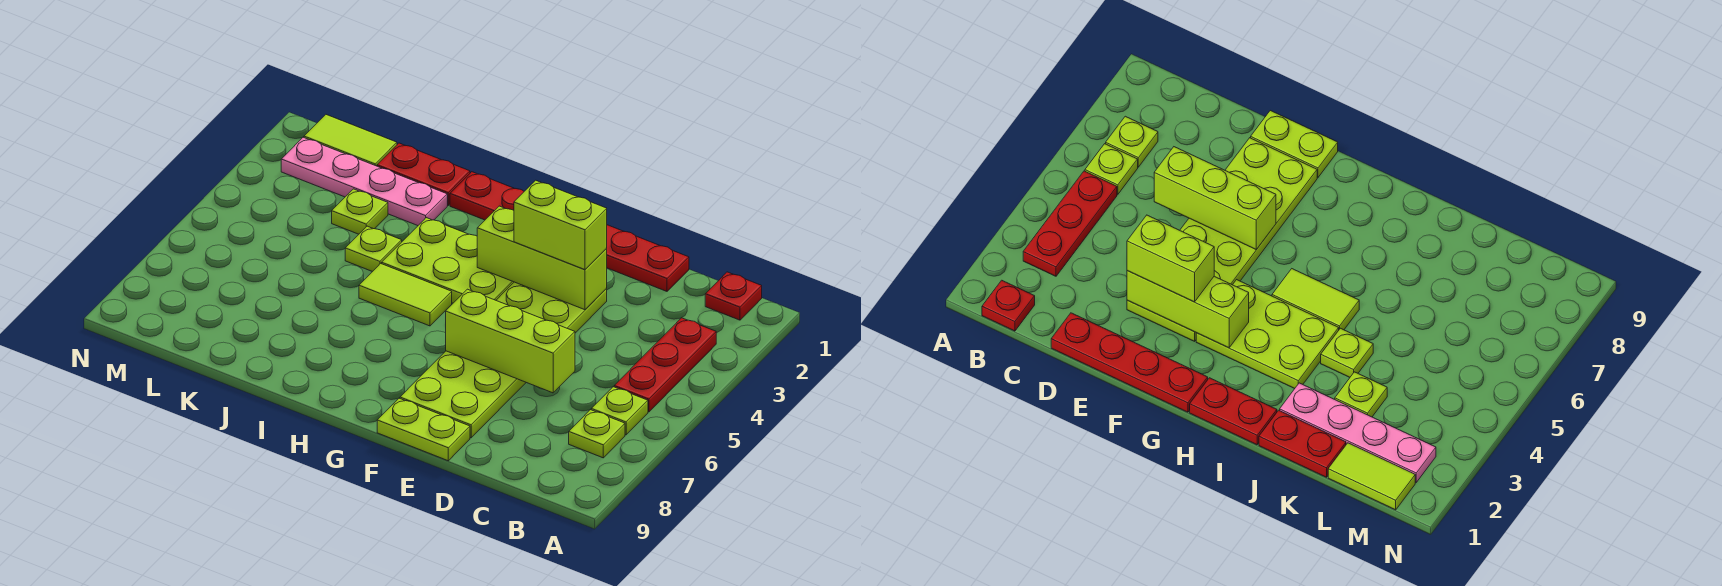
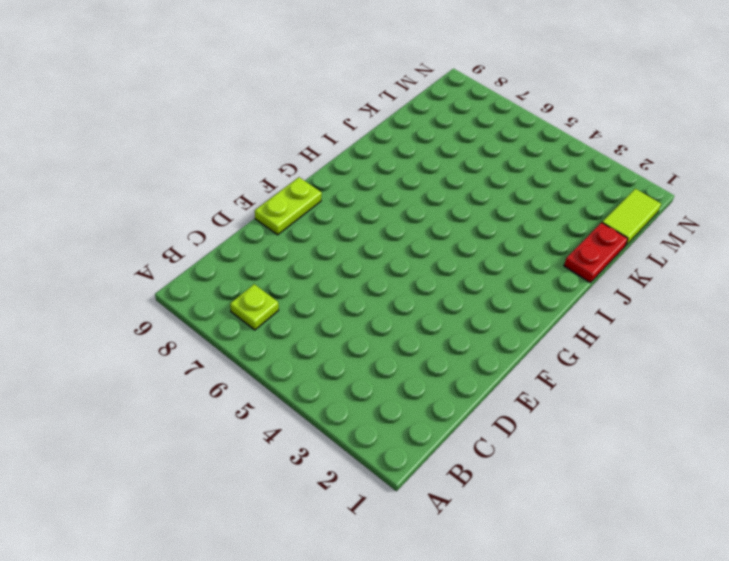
none -> red 1x1 plate [705,272,762,320]
none -> red 1x3 plate [614,318,716,412]
none -> lime 1x1 plate [591,387,648,435]

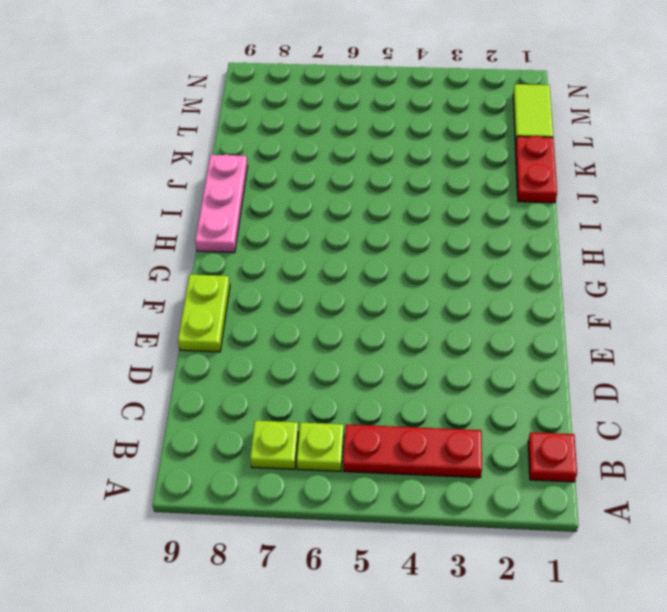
pink 1x3 plate [195,154,248,253] -> none
none -> red 1x4 plate [606,225,689,291]
none -> lime 2x6 plate [400,282,607,438]
none -> lime 2x3 plate [382,218,514,303]

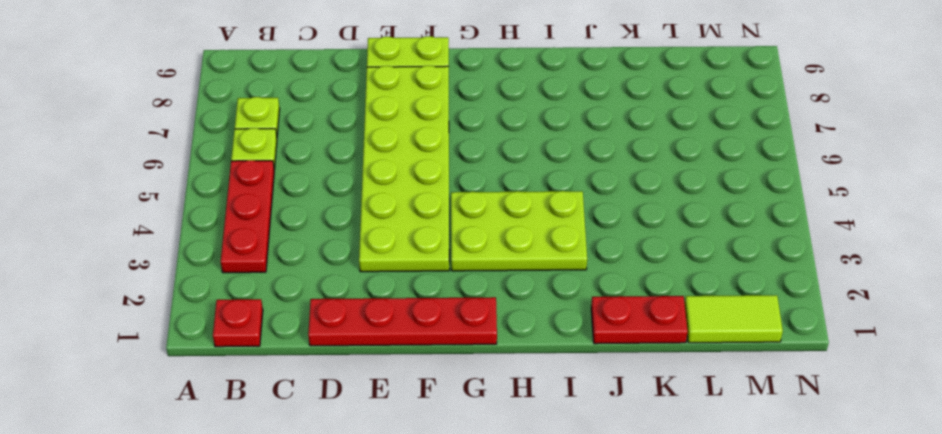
none -> red 1x2 plate [450,172,524,220]
none -> lime 1x2 tile [359,263,452,326]
none -> pink 1x4 plate [281,137,447,226]

